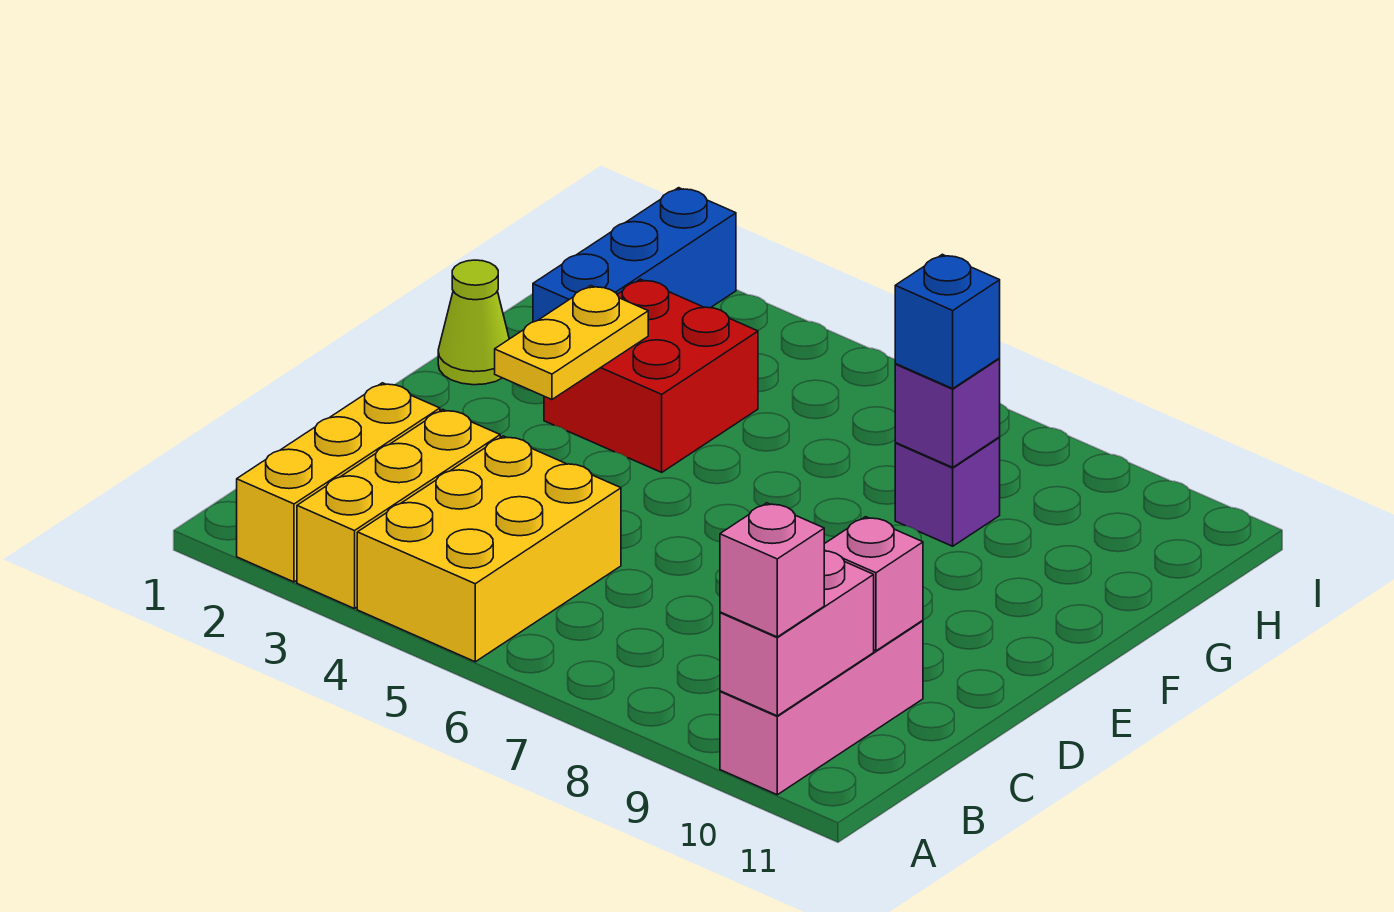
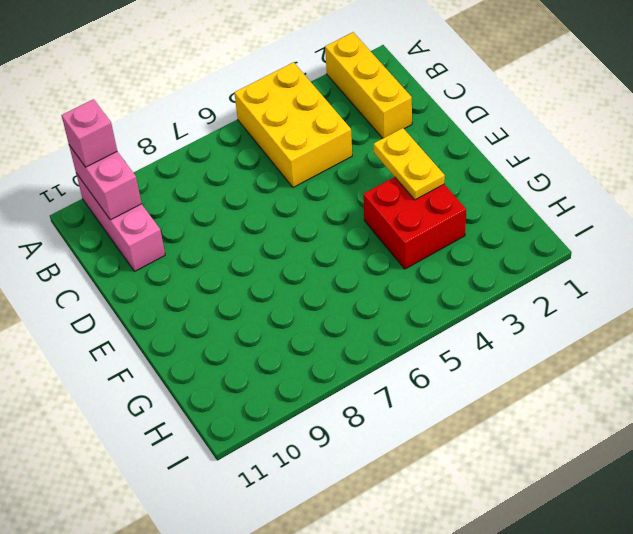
none -> yellow 1x3 brick [297,409,500,609]
none -> lime 1x1 cone [438,260,509,385]
none -> blue 1x3 brick [533,188,736,322]

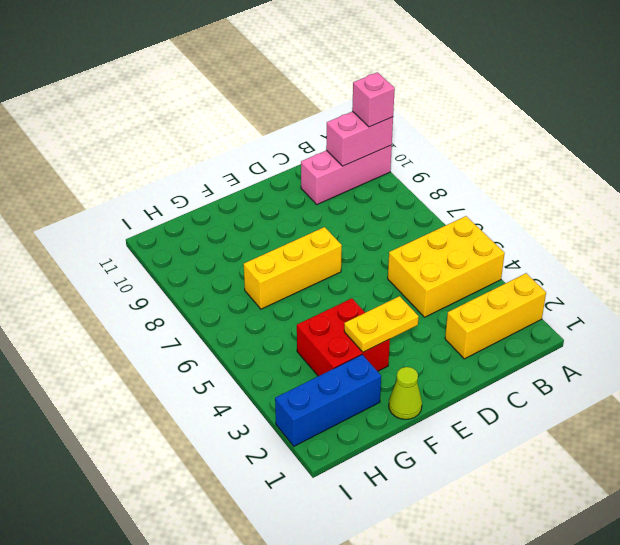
yellow 1x3 brick [244,227,342,309] -> yellow 1x3 brick moved to [297,409,500,609]
none -> purple 1x1 brick [895,437,1000,546]
none -> pink 1x1 brick [824,517,923,651]
none -> purple 1x1 brick [895,359,1000,467]

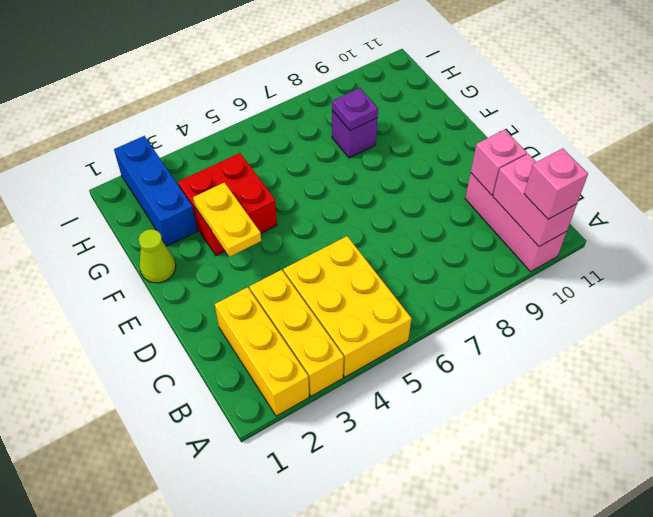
purple 1x1 plate [332,88,378,131] -> purple 1x1 brick [895,359,1000,467]
none -> blue 1x1 brick [895,254,1000,388]

